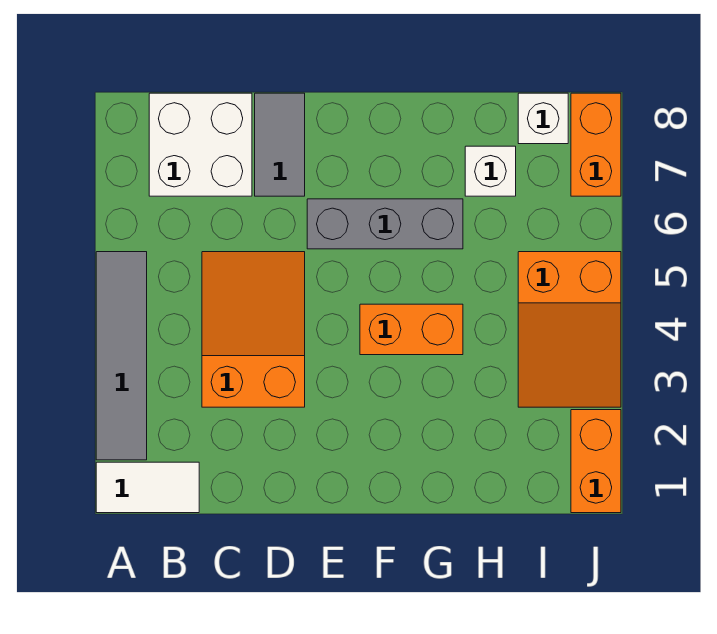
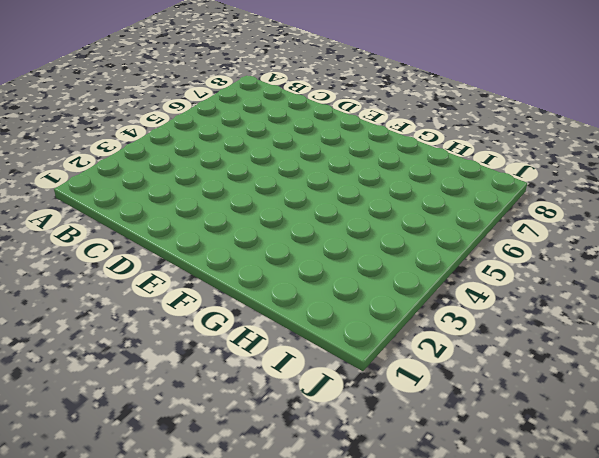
none -> white 1x2 tile [96,462,199,513]
none -> grey 1x4 tile [96,252,147,460]
none -> white 2x2 brick [149,93,252,196]

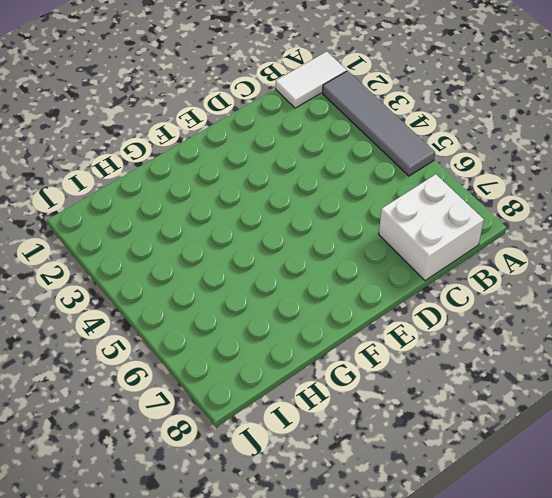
none -> orange 2x3 slope [202,252,305,407]
none -> grey 1x2 tile [255,93,305,196]
none -> grey 1x3 brick [307,199,463,249]

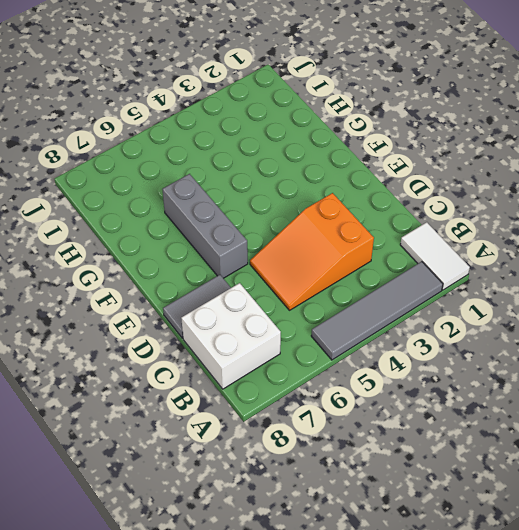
none -> orange 1x2 brick [360,304,463,355]
none -> white 1x1 brick [465,146,516,196]
none -> orange 2x3 slope [518,252,621,407]

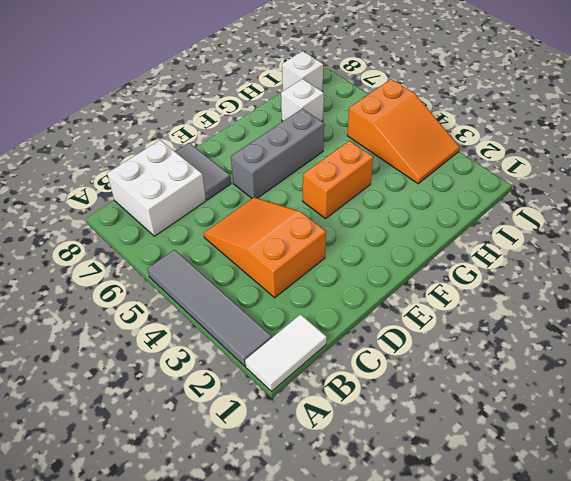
none -> orange 1x2 brick [571,410,621,513]
none -> orange 1x2 brick [571,93,621,196]

